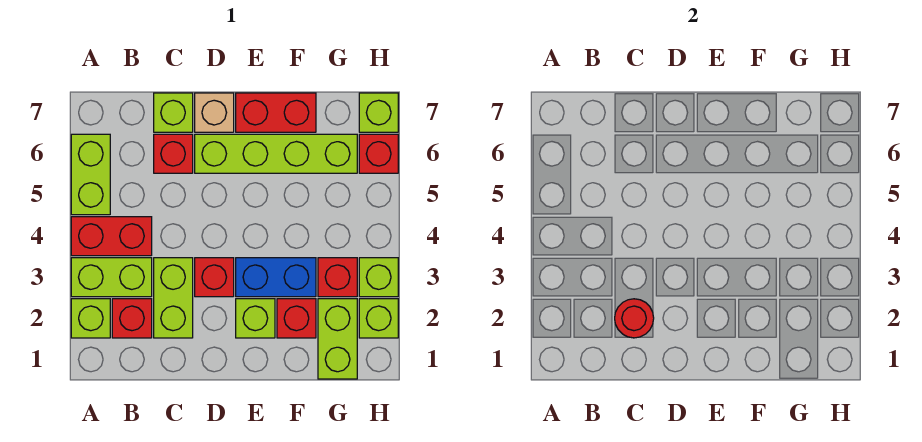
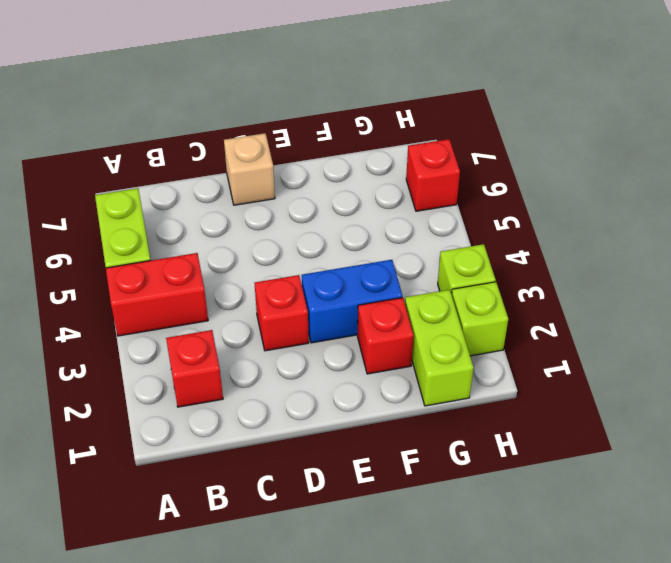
none -> lime 1x1 brick [71,299,110,338]
none -> lime 1x2 brick [71,258,152,297]
none -> lime 1x2 brick [154,258,193,338]

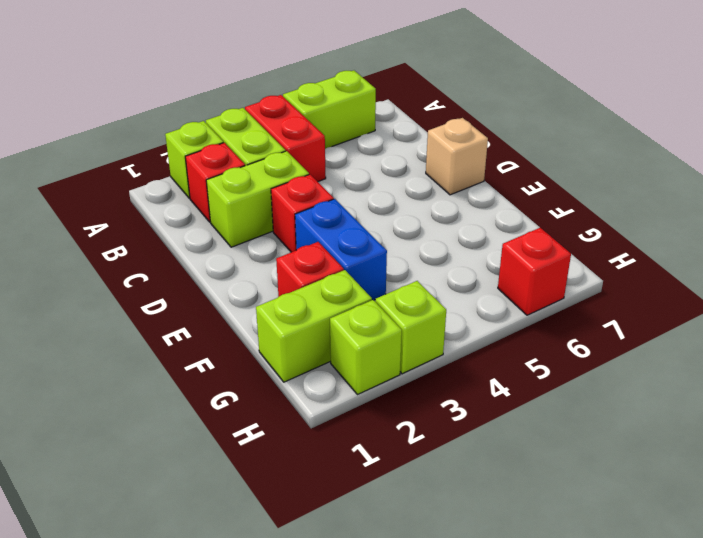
none -> red 1x1 brick [154,134,193,173]
none -> lime 1x1 brick [154,93,193,132]
none -> lime 1x4 brick [195,134,357,173]

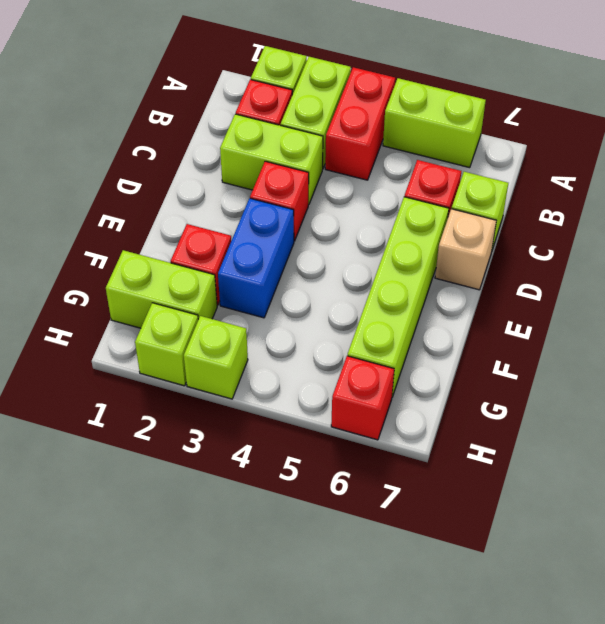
none -> lime 1x1 brick [236,299,275,338]
none -> red 1x2 brick [236,93,316,132]
none -> red 1x1 brick [318,258,357,297]

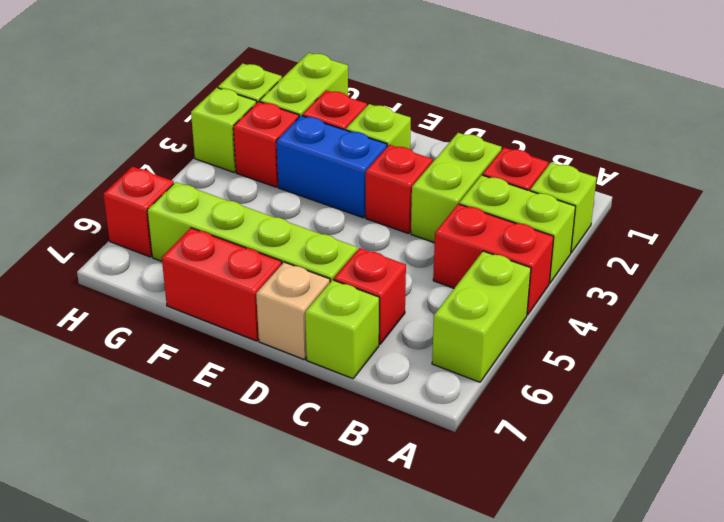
none -> lime 1x1 brick [359,93,398,132]
none -> red 1x1 round brick [615,299,654,338]

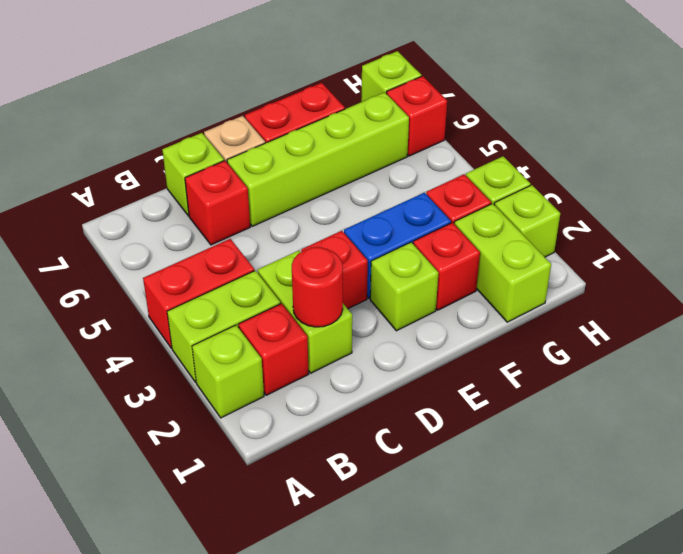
none -> lime 1x2 brick [71,134,110,215]

